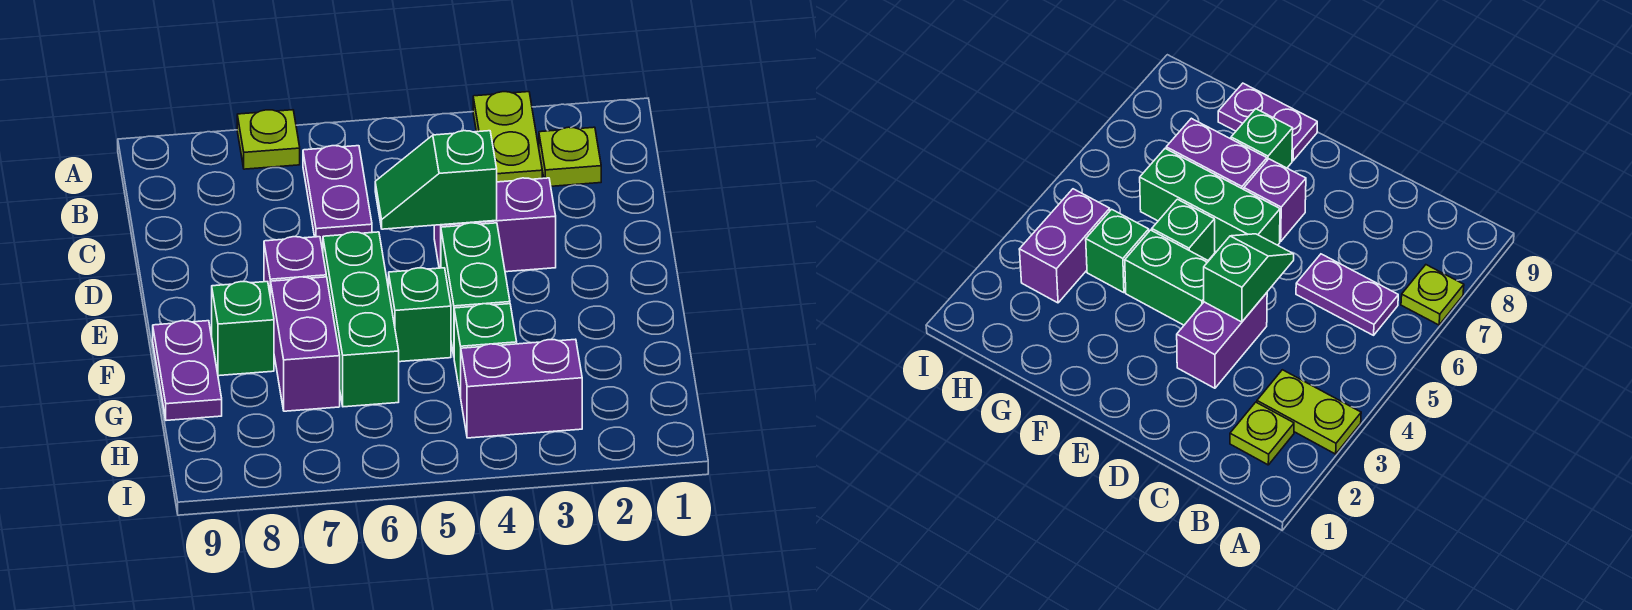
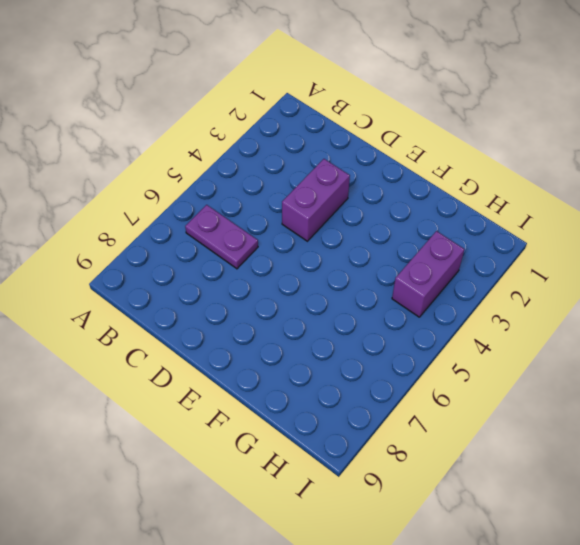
none -> lime 1x2 plate [473,92,542,182]
none -> lime 1x1 plate [237,110,300,169]
none -> lime 1x1 plate [539,127,601,186]

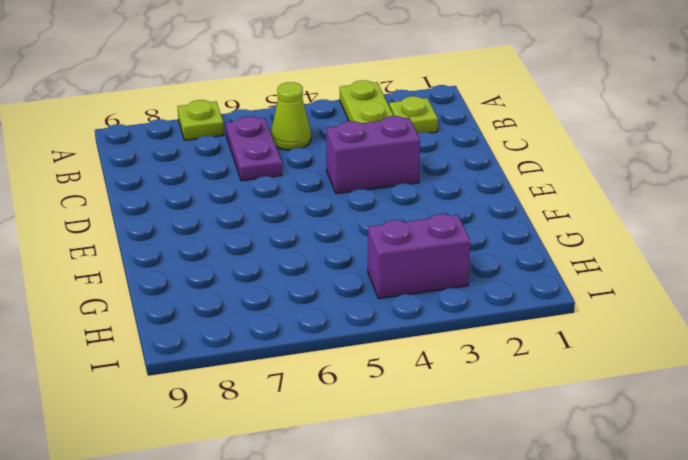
lime 1x1 cone [271,82,311,150] -> none
none -> green 1x2 brick [441,223,510,355]
none -> green 1x3 brick [323,232,399,407]
none -> purple 1x1 brick [264,237,326,298]

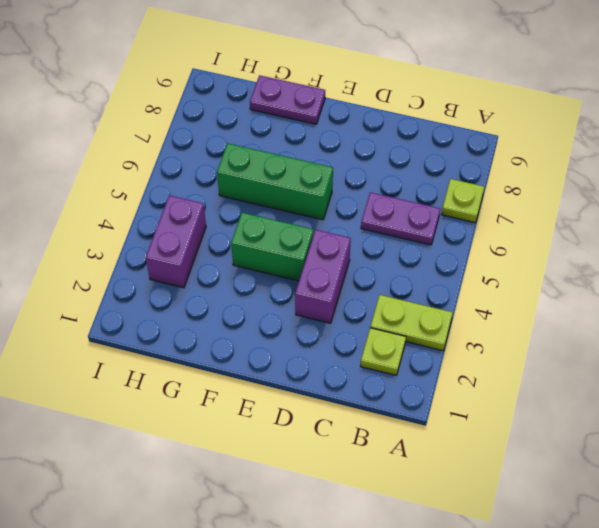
none -> purple 1x1 brick [264,237,326,298]
none -> green 1x1 brick [389,268,451,362]
none -> purple 1x2 brick [271,277,340,411]

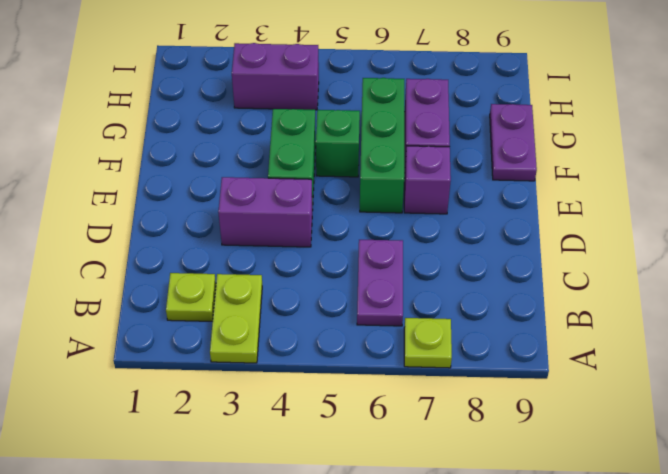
none -> green 1x1 brick [212,282,274,376]
none -> green 1x1 brick [454,304,517,397]
none -> green 1x2 slope [375,131,497,229]

